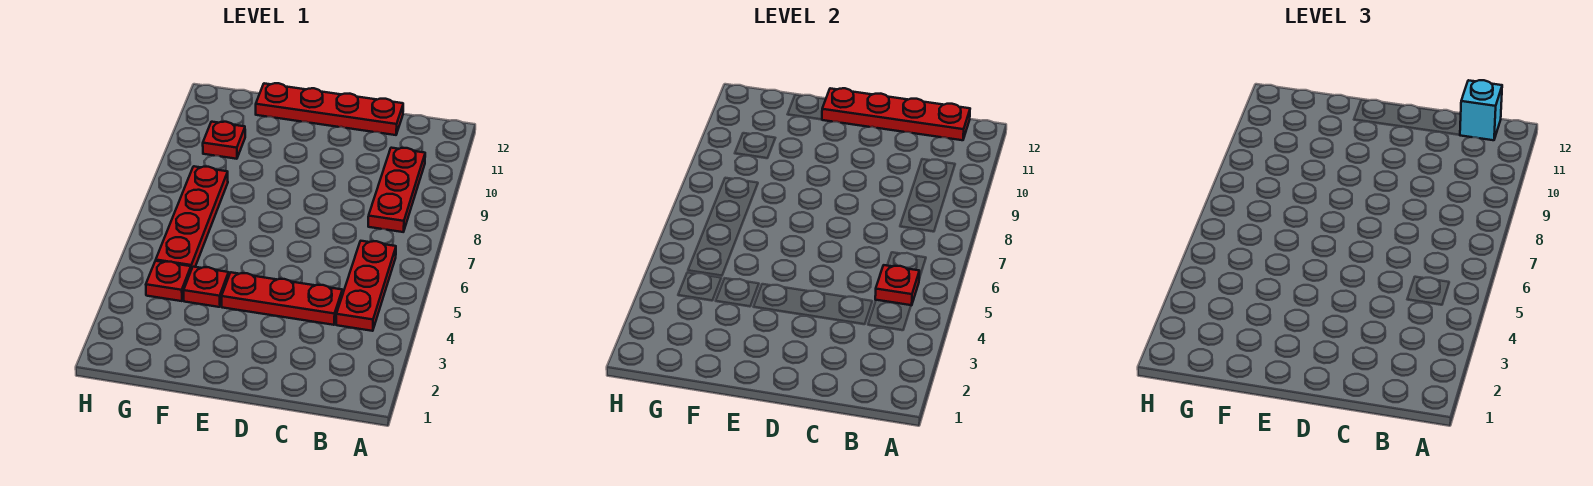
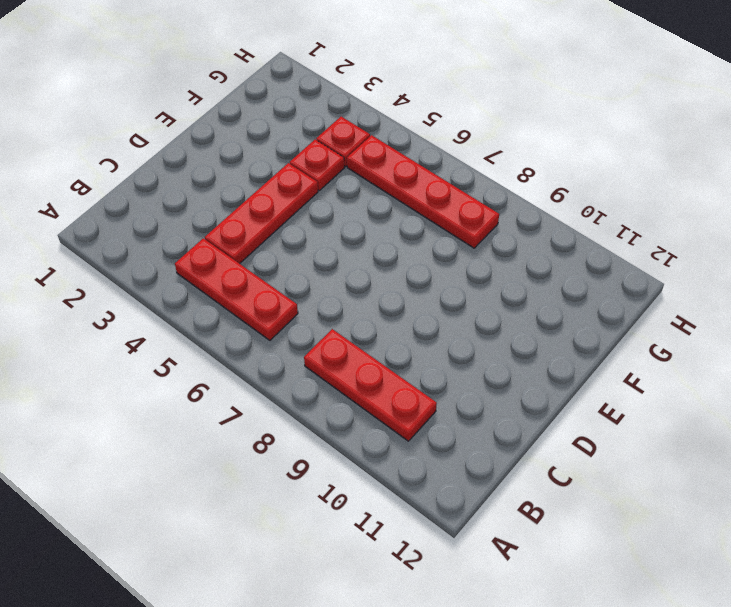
none -> red 1x4 plate [256,83,403,135]
none -> red 1x1 plate [203,122,245,159]

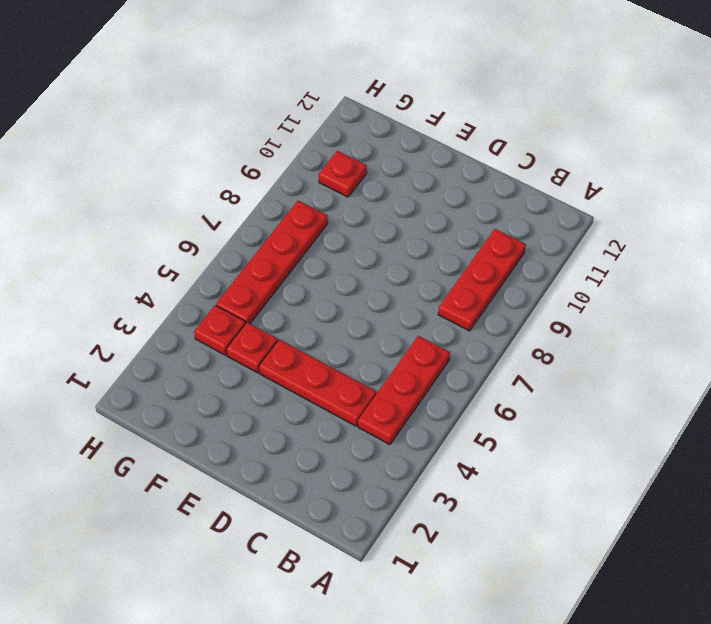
none -> red 1x4 plate [256,83,403,135]
none -> red 1x1 plate [875,265,919,306]

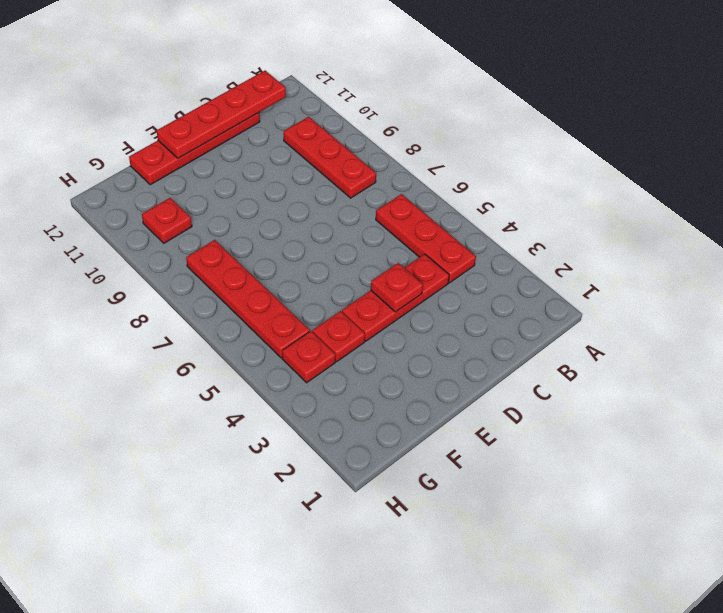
red 1x1 plate [371,263,423,312] -> red 1x1 plate moved to [875,265,919,306]
none -> cyan 1x1 brick [1460,80,1502,140]

